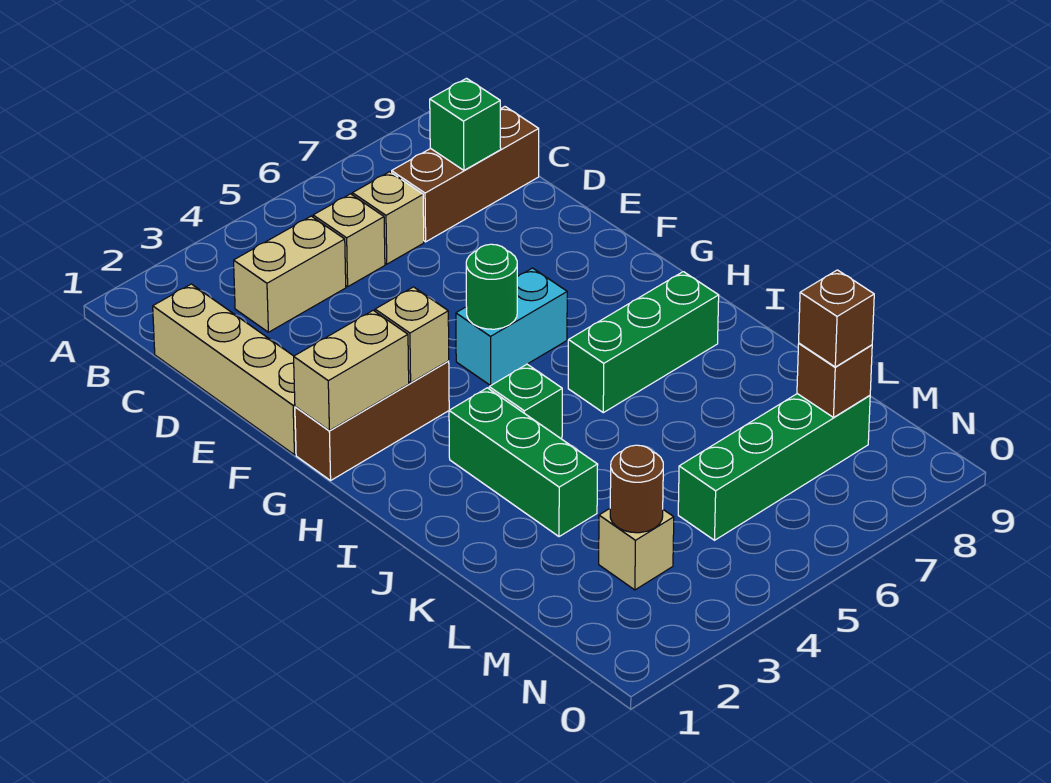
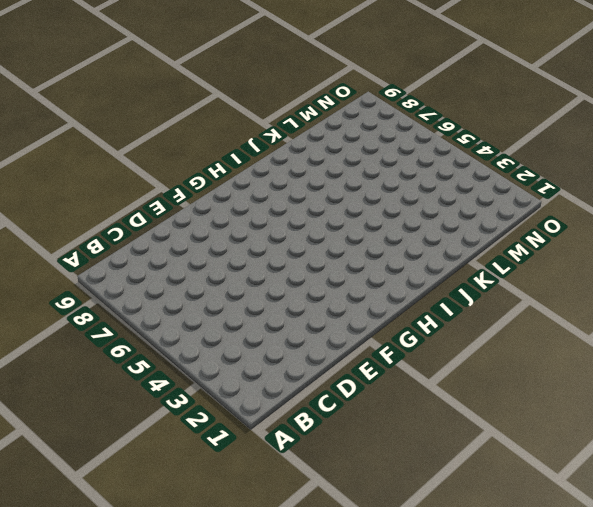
none -> tan 1x4 brick [153,284,296,455]
none -> tan 1x2 brick [234,216,346,332]
none -> tan 1x1 brick [313,194,385,287]

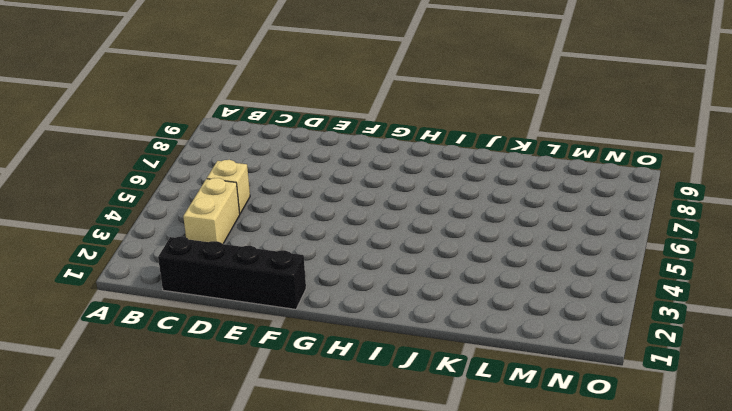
black 1x4 brick [158,237,306,309] -> tan 1x4 brick [153,284,296,455]
none -> tan 1x1 brick [352,172,424,264]
none -> brown 1x3 brick [392,107,539,242]
none -> brown 1x3 brick [295,361,449,480]

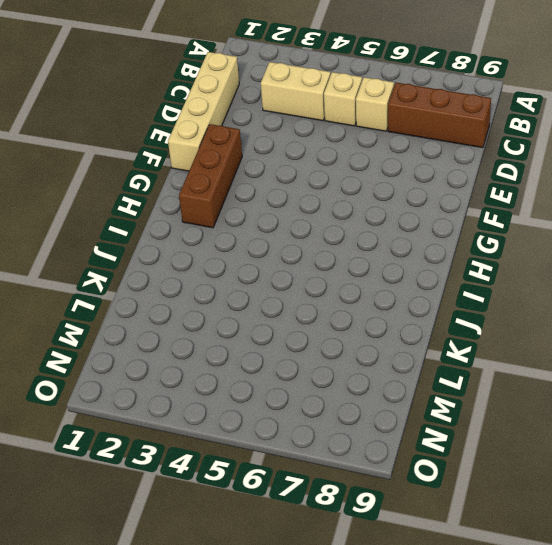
brown 1x3 brick [179,124,242,228] -> brown 1x3 brick turned to [295,361,449,480]
none -> cyan 1x2 brick [456,268,567,386]
none -> green 1x3 brick [449,388,598,537]
none -> green 1x1 brick [489,364,562,438]

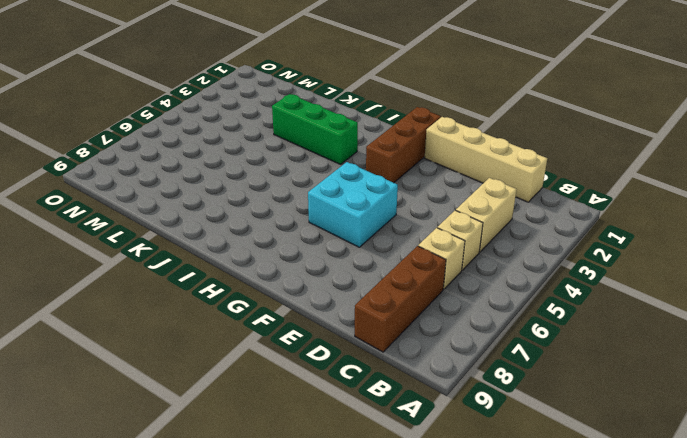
cyan 2x2 brick [308,162,398,247] -> cyan 1x2 brick [456,268,567,386]
none -> green 1x1 brick [489,364,562,438]
none -> green 1x3 brick [568,272,719,413]
none -> tan 1x1 brick [599,509,674,590]

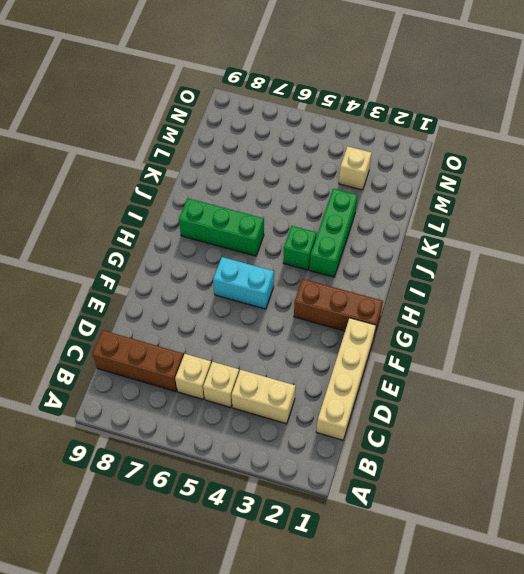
none -> green 1x4 brick [678,394,870,540]
none -> green 1x1 brick [430,78,501,170]
none -> tan 1x2 brick [294,310,409,431]

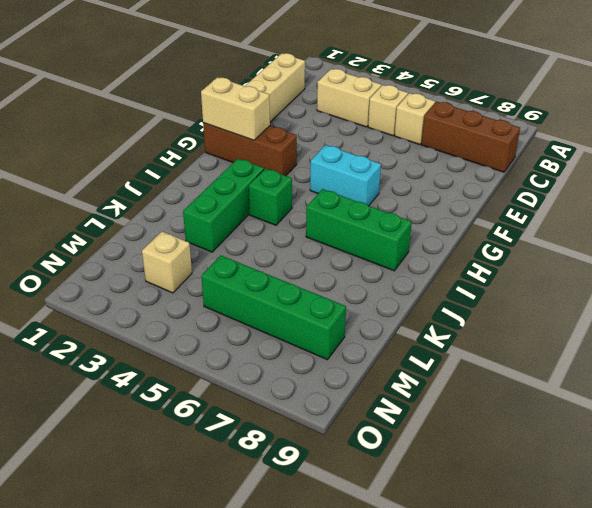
none -> green 1x1 brick [430,78,501,170]
none -> tan 1x1 brick [375,287,449,383]
none -> green 1x1 round brick [466,244,517,329]

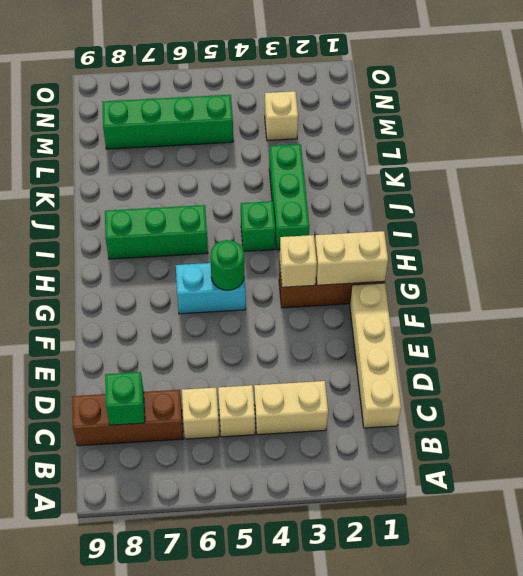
none -> brown 1x1 round brick [610,445,663,533]
none -> brown 1x1 brick [797,343,872,417]
none -> brown 1x1 brick [799,270,874,367]

